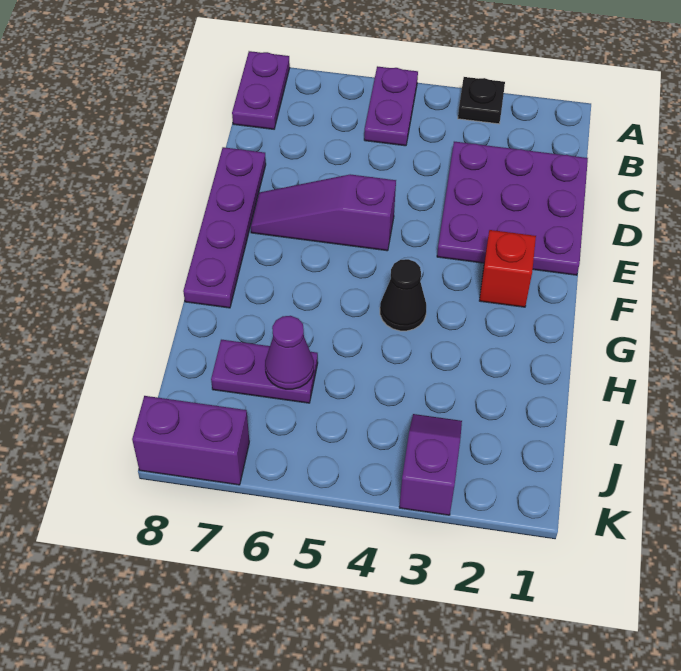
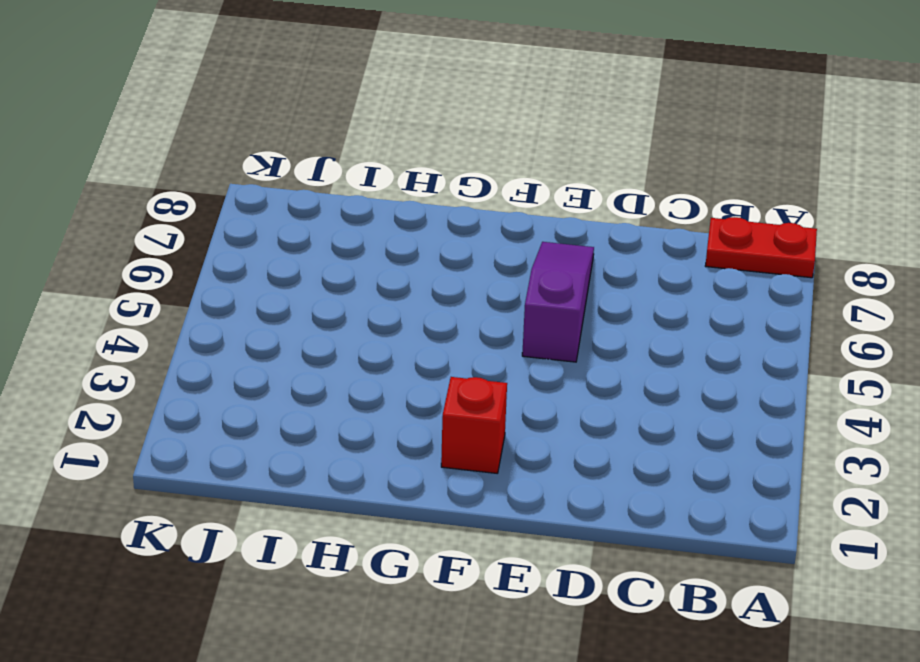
red 1x2 plate [705,217,817,278] -> purple 1x2 plate [232,51,290,129]
none -> black 1x1 plate [458,77,505,124]
none -> purple 1x2 plate [364,66,418,146]
none -> purple 3x3 plate [437,142,588,275]

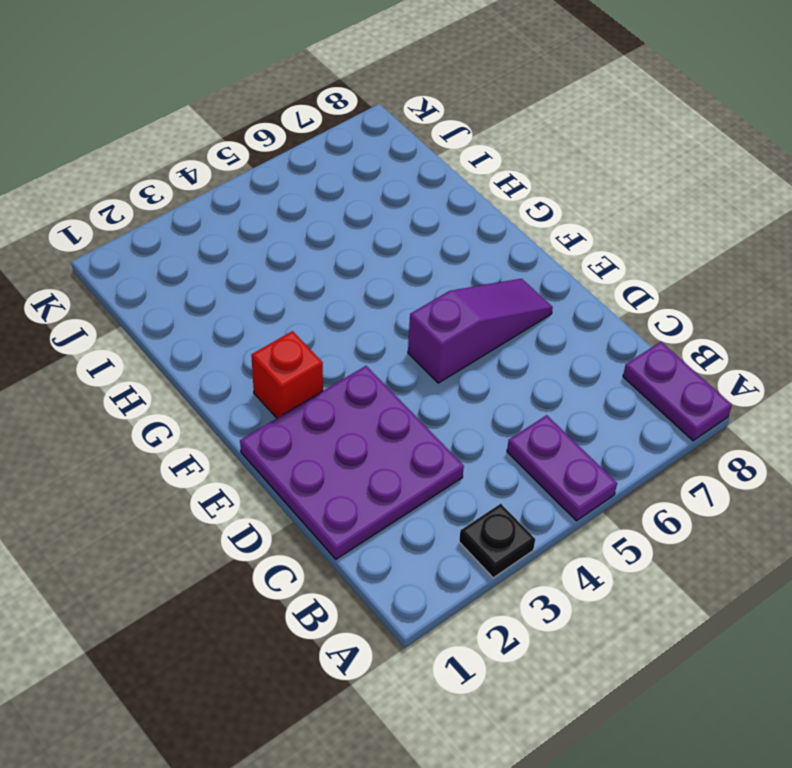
none -> purple 1x4 plate [183,147,266,308]
none -> black 1x1 cone [380,259,426,331]
none -> purple 1x2 plate [211,340,318,403]

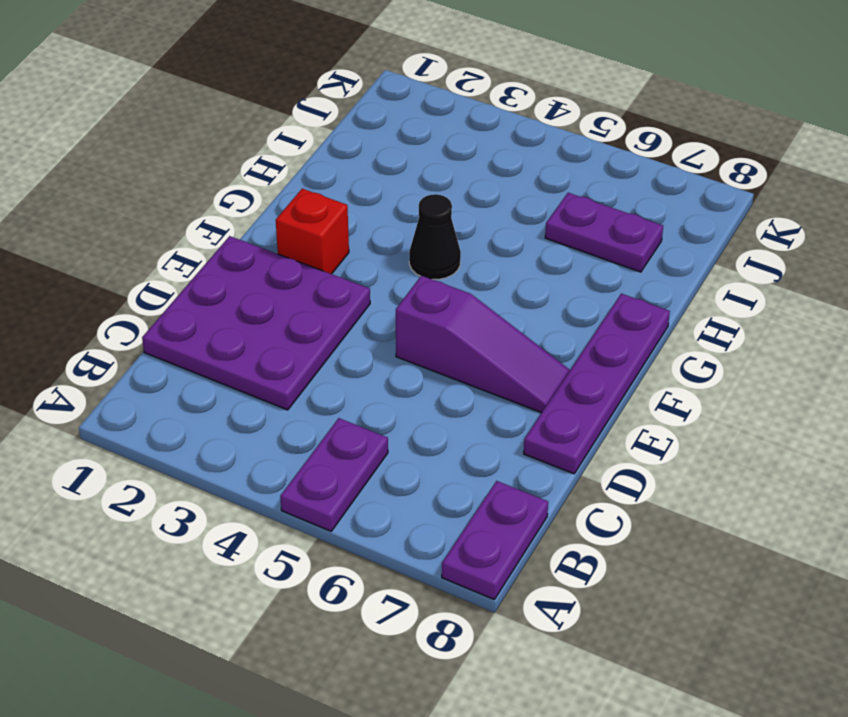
none -> black 1x1 plate [458,77,505,124]
none -> purple 1x2 slope [399,414,462,515]
none -> purple 1x2 brick [132,396,249,485]

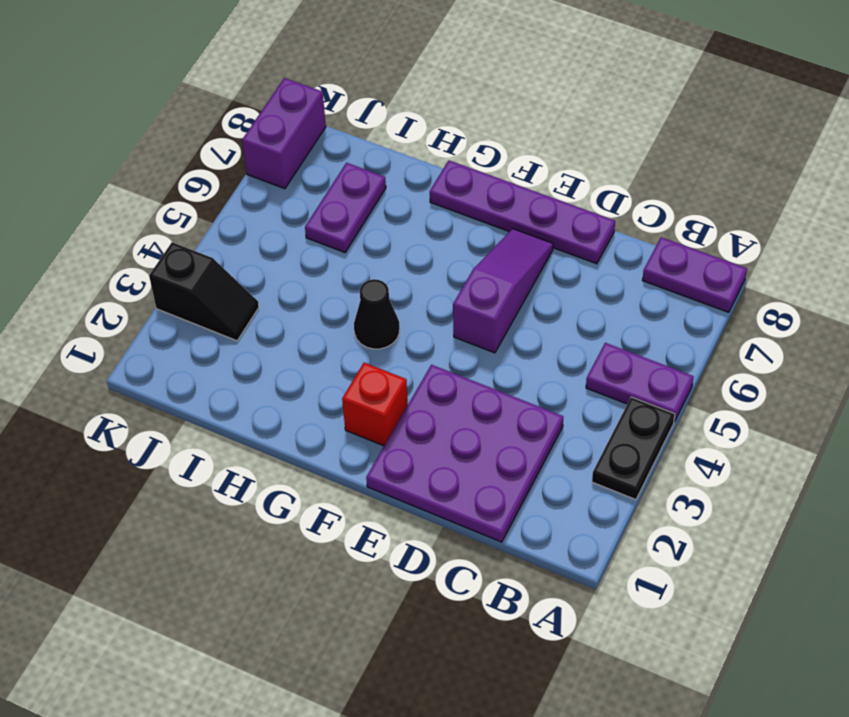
black 1x2 plate [592,397,675,500] -> black 1x1 plate [458,77,505,124]
black 1x2 slope [149,242,259,341] -> purple 1x2 slope [399,414,462,515]
none -> purple 1x1 cone [265,316,314,389]

